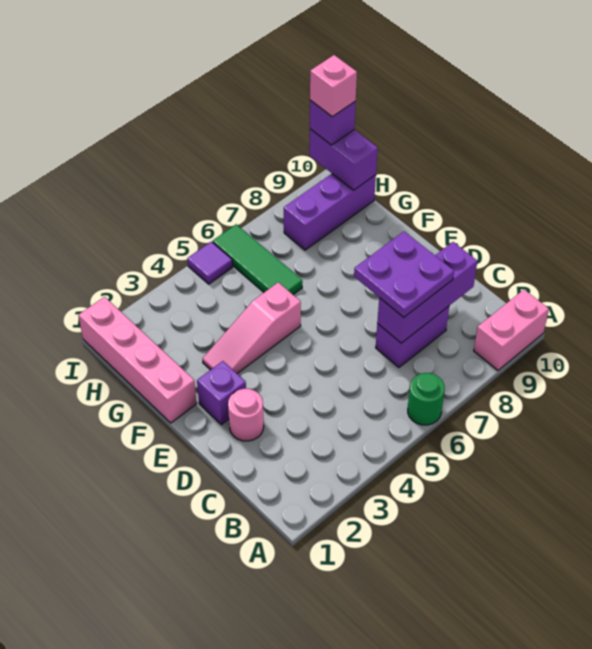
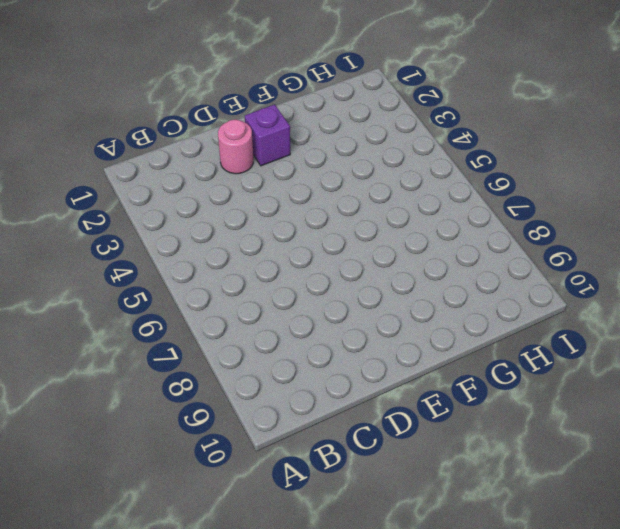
none -> green 1x1 round brick [408,373,445,425]
none -> pink 1x2 brick [474,290,549,370]
none -> purple 1x2 brick [376,306,449,367]

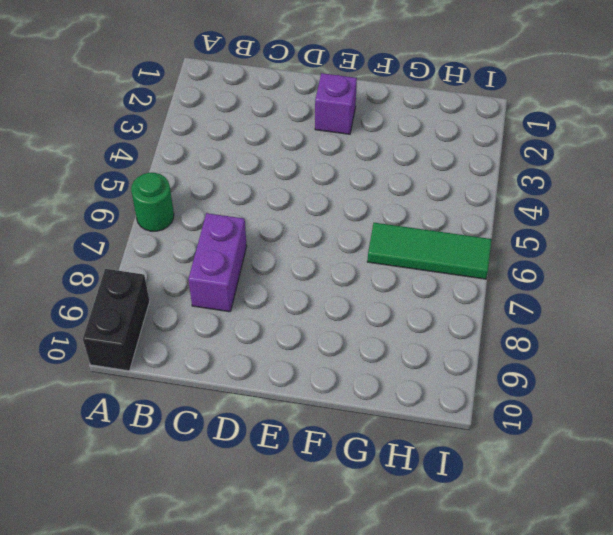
black 1x2 brick [83,269,150,371] -> pink 1x2 brick [474,290,549,370]
none -> pink 1x1 round brick [228,389,264,441]
none -> pink 1x4 brick [78,297,197,423]
none -> pink 1x3 slope [202,282,301,373]

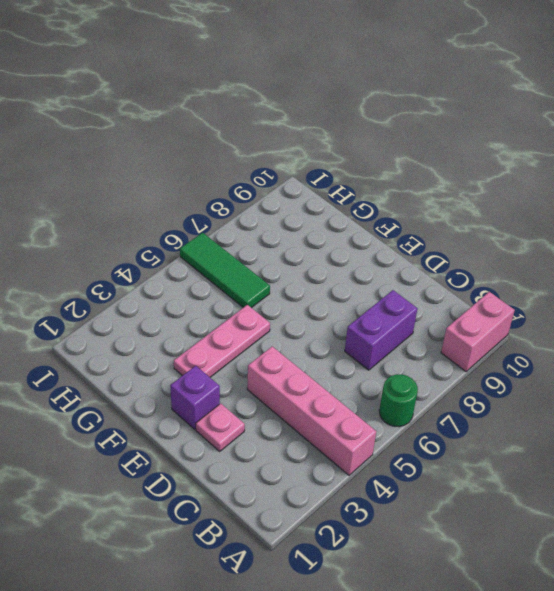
pink 1x4 brick [247,346,376,475] -> pink 1x4 brick moved to [78,297,197,423]
pink 1x1 plate [196,403,245,451] -> pink 1x1 round brick [228,389,264,441]
pink 1x3 plate [174,305,270,377] -> pink 1x3 slope [202,282,301,373]
none -> purple 1x3 brick [284,174,376,250]
none -> purple 1x1 tile [187,241,233,284]
none -> purple 1x3 brick [377,242,477,343]

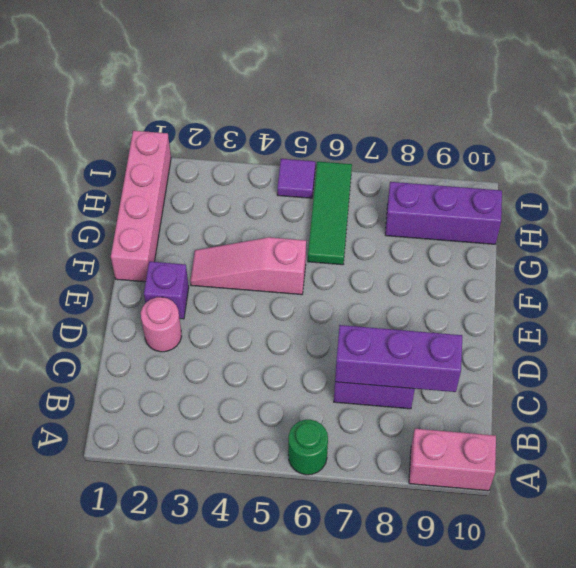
none -> purple 1x2 brick [309,129,378,190]
none -> purple 2x2 plate [354,231,454,317]
none -> purple 1x1 brick [310,100,356,145]

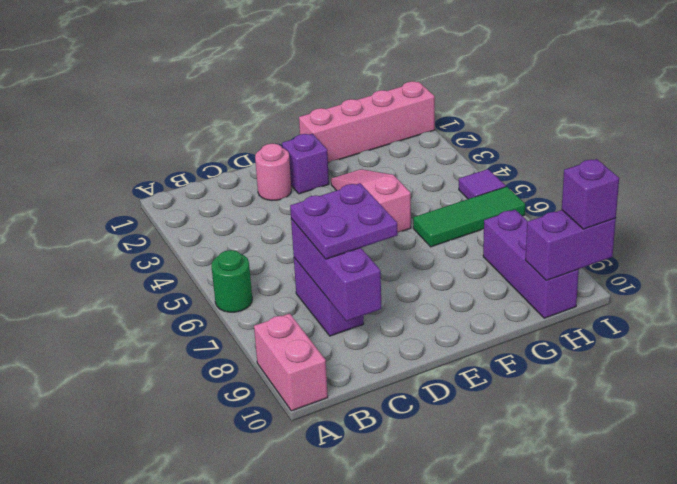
none -> pink 1x1 brick [310,55,357,117]

